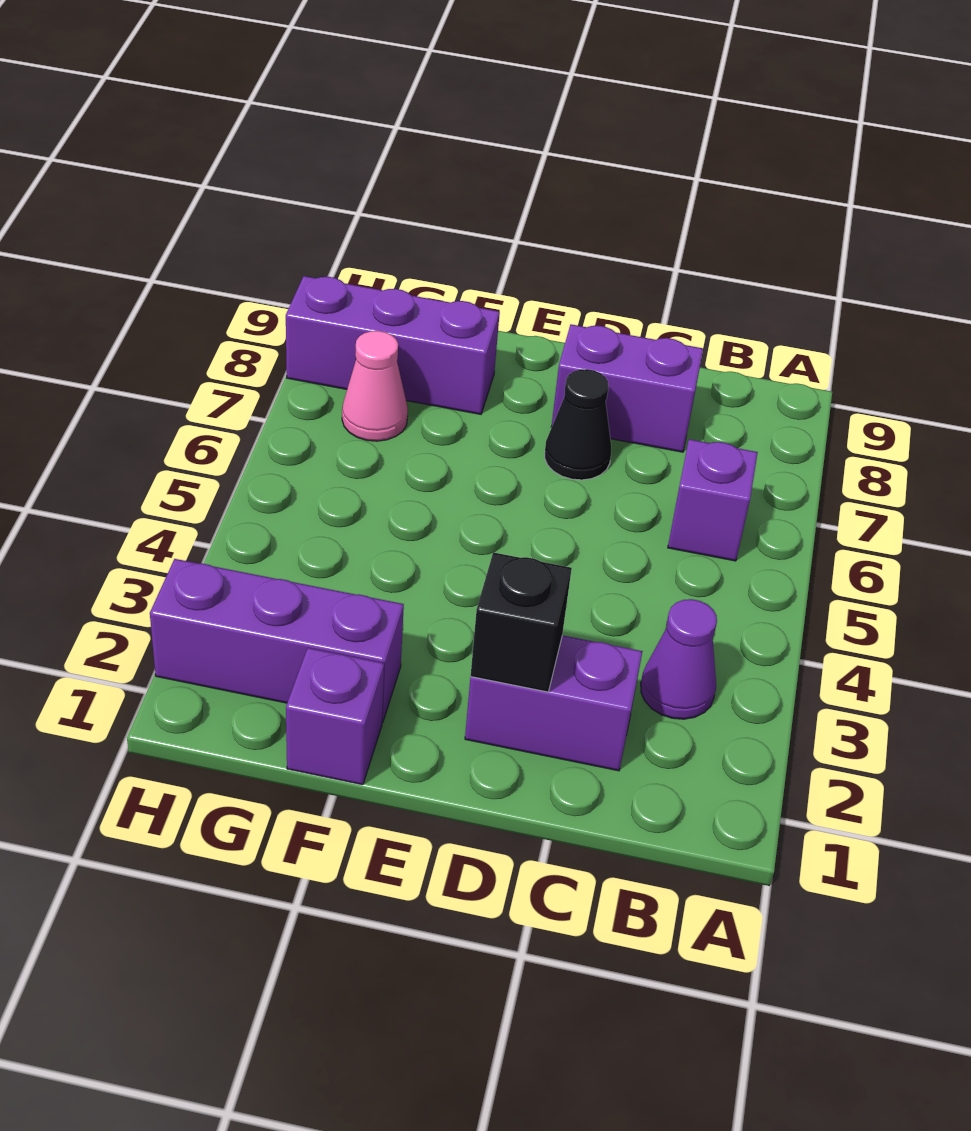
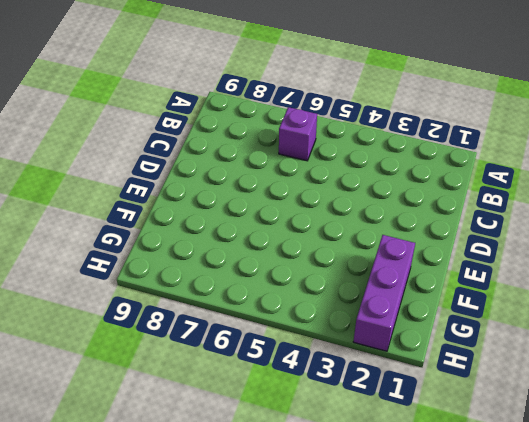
none -> purple 1x1 cone [641,599,717,719]
none -> purple 1x2 brick [465,635,643,771]

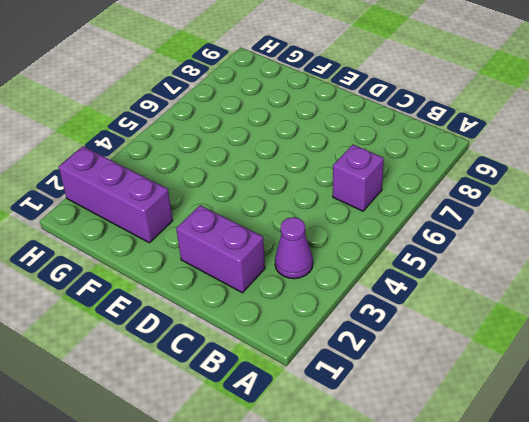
none -> purple 1x2 brick [551,324,703,452]
none -> black 1x1 cone [545,369,611,480]

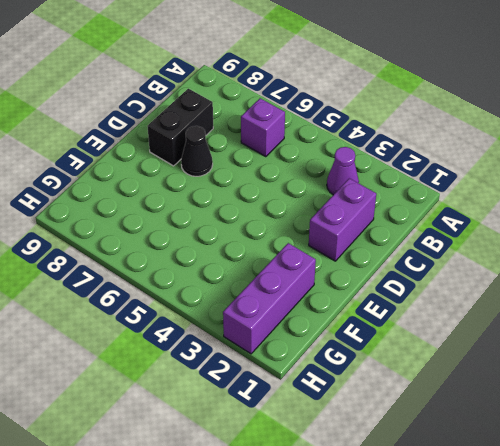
black 1x2 brick [148,89,213,166] -> purple 1x2 brick [551,324,703,452]
none -> purple 1x1 brick [286,648,384,785]
none -> purple 1x3 brick [286,276,500,414]

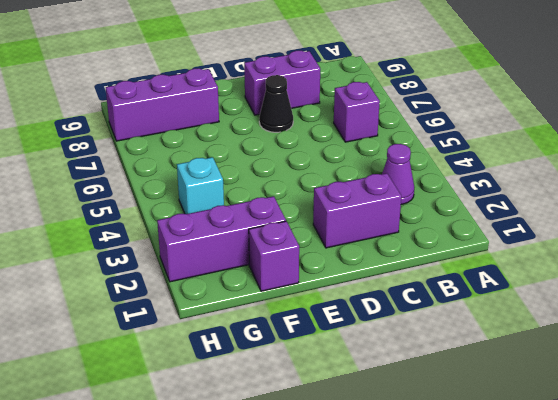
cyan 1x1 brick [177,157,224,214] -> none
none -> pink 1x1 cone [342,331,408,441]
none -> black 1x1 brick [471,552,572,692]

